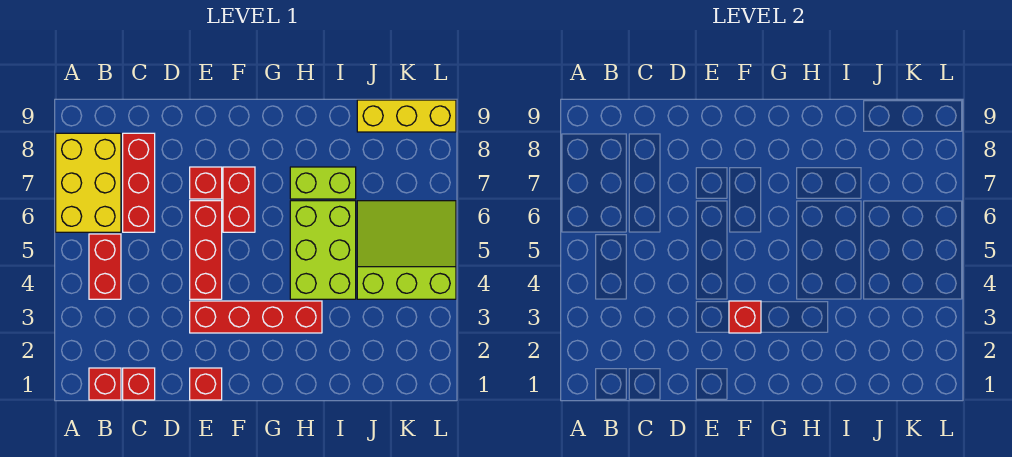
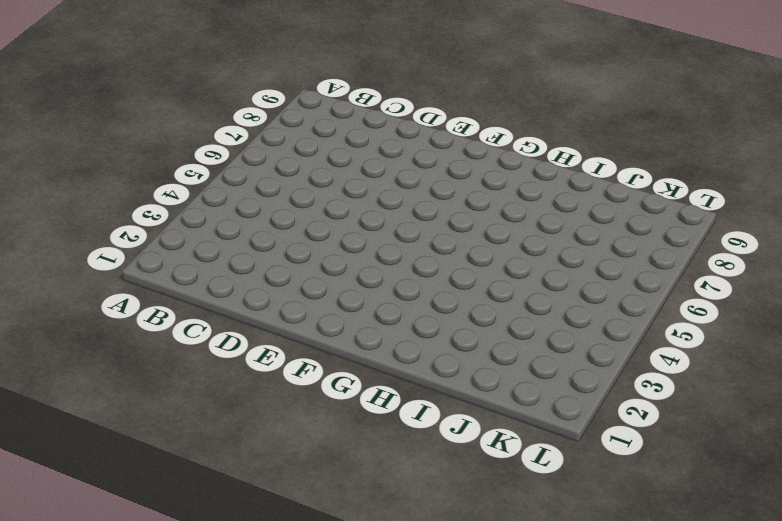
none -> yellow 2x3 brick [56,133,121,232]
none -> red 1x1 brick [89,368,121,400]
none -> red 1x2 brick [89,234,121,299]

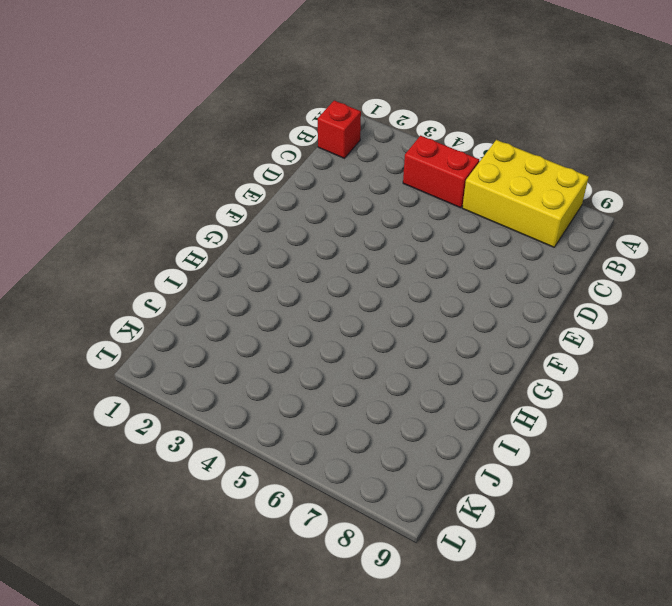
none -> red 1x1 brick [123,368,155,400]
none -> red 1x3 brick [123,133,155,232]
none -> red 1x1 brick [190,368,222,400]

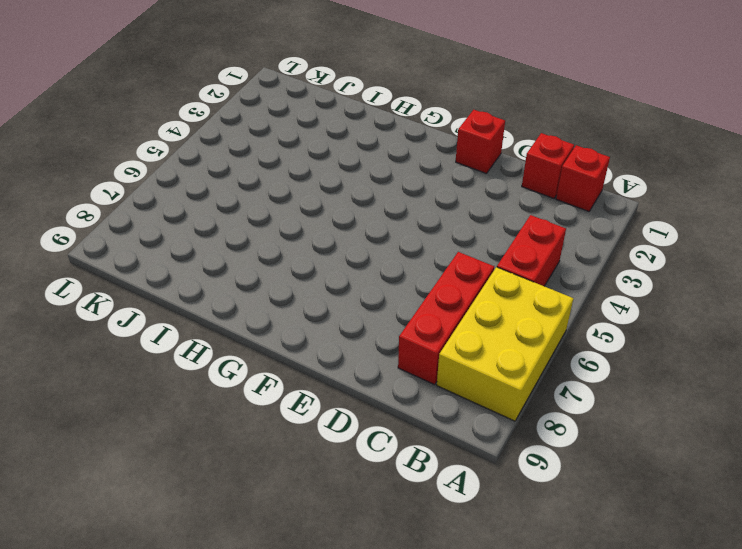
none -> red 1x4 brick [190,301,322,333]
none -> red 1x3 brick [190,201,222,299]
none -> red 1x1 brick [190,167,222,199]

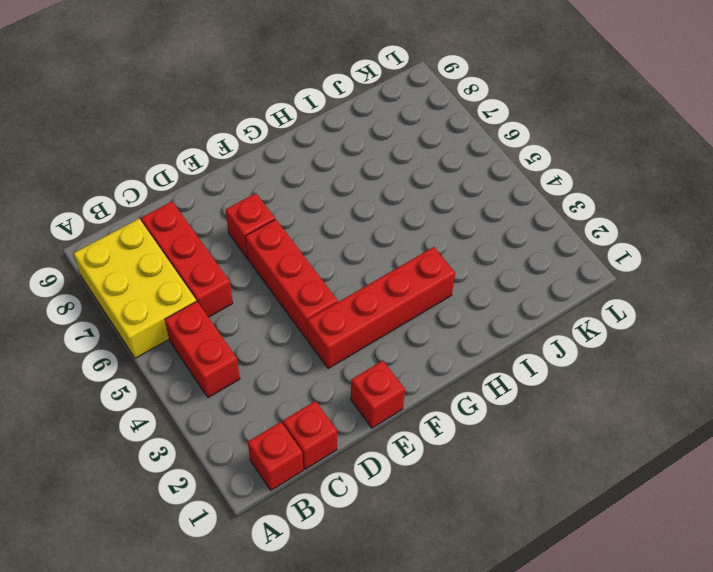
none -> red 1x2 brick [223,167,255,232]
none -> lime 2x3 brick [290,201,356,299]
none -> lime 1x2 brick [290,167,356,199]

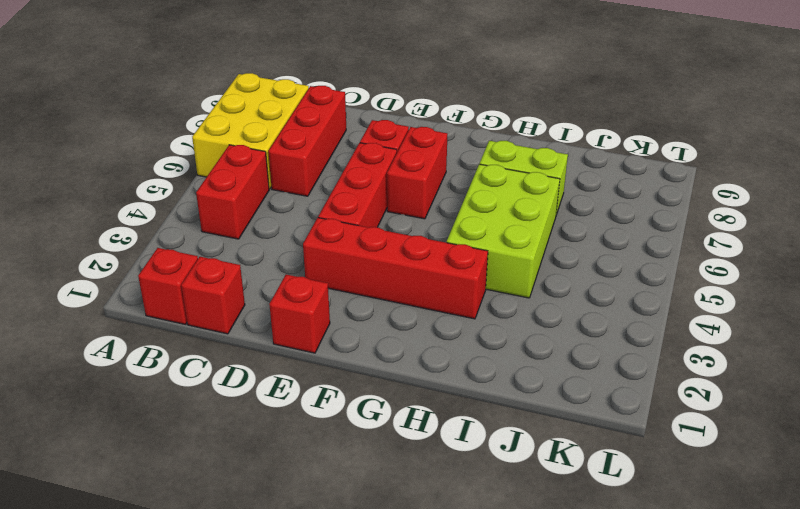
none -> lime 3x3 slope [357,201,456,299]
none -> yellow 1x3 brick [357,100,456,132]
none -> red 1x1 brick [729,301,761,333]

